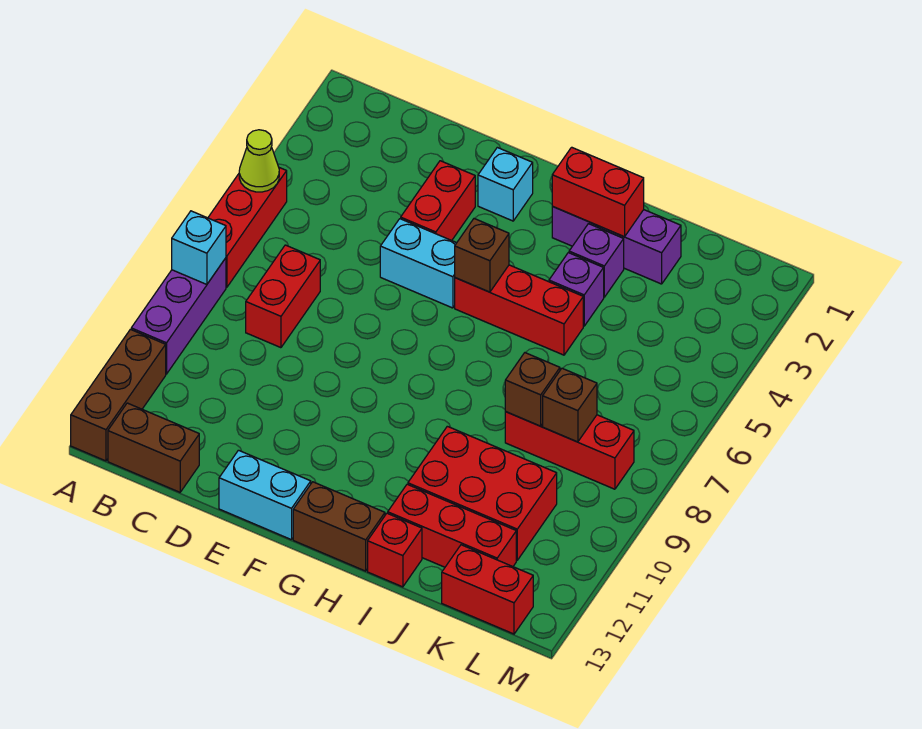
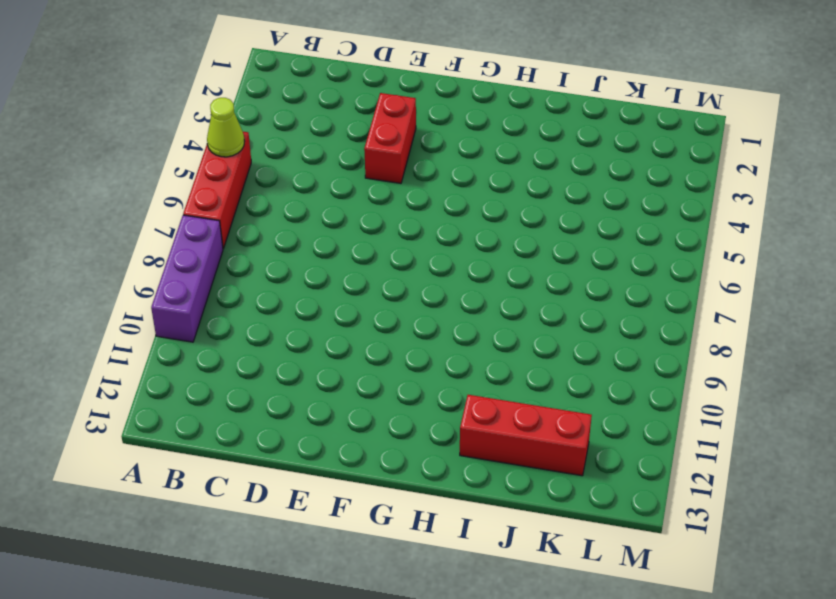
none -> brown 1x3 brick [71,329,166,461]
none -> brown 1x2 brick [108,403,199,492]
none -> red 1x2 brick [246,245,320,348]

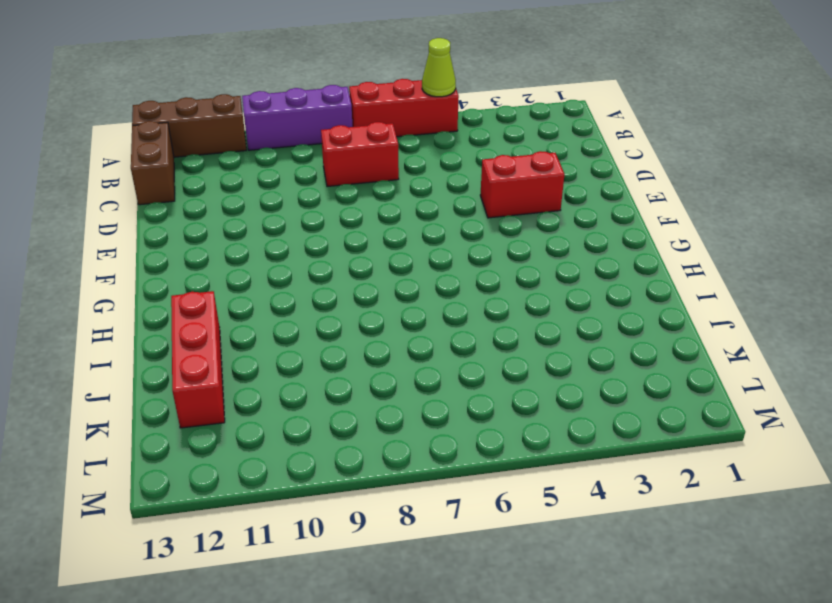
none -> cyan 1x2 brick [380,219,456,308]
none -> cyan 1x2 brick [219,450,311,540]
none -> cyan 1x1 brick [478,147,533,221]

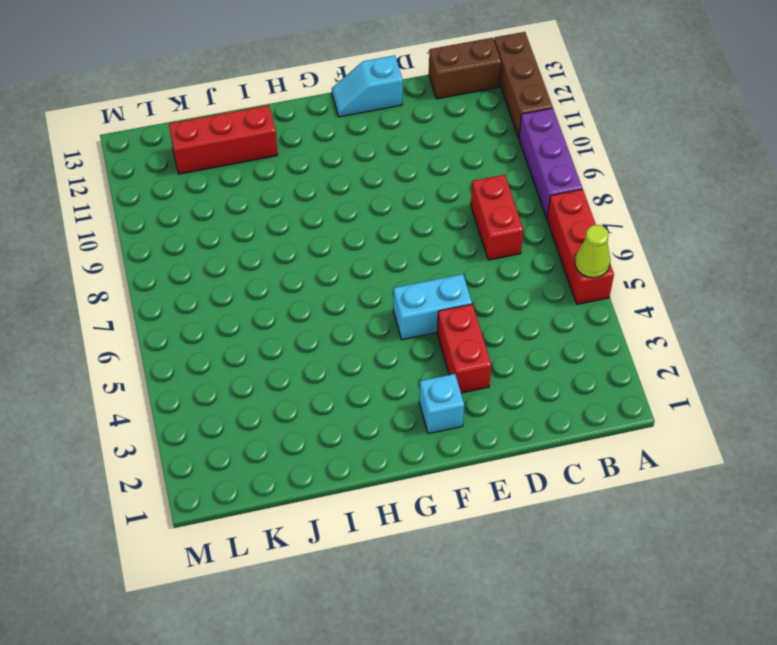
cyan 1x2 slope [332,55,403,117] -> cyan 1x2 brick [219,450,311,540]
none -> red 1x3 brick [455,265,583,355]
none -> brown 1x2 brick [293,482,385,571]
none -> purple 1x3 brick [552,207,681,284]

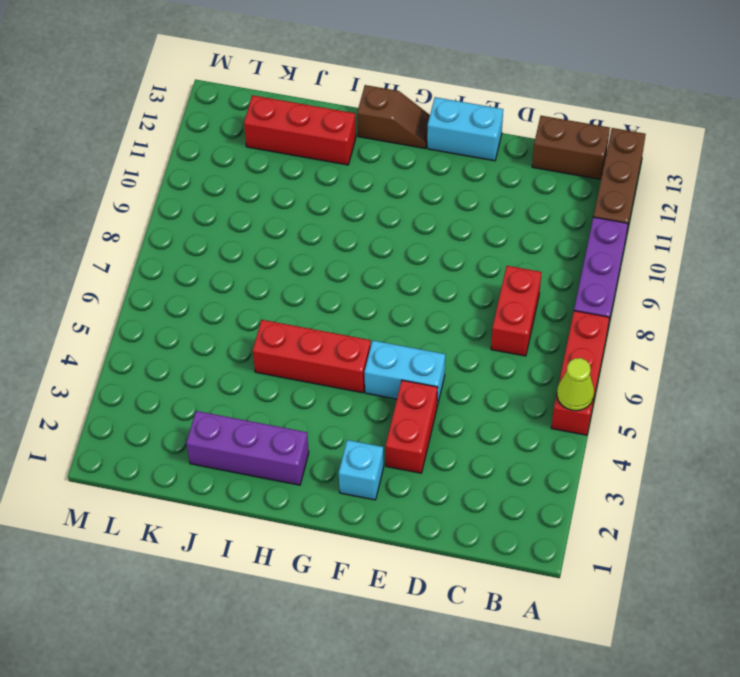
brown 1x2 slope [357,85,430,148] -> brown 1x2 brick [293,482,385,571]
none -> purple 1x1 brick [569,224,624,297]
none -> purple 1x1 brick [549,253,604,326]
none -> red 2x3 brick [408,426,557,560]

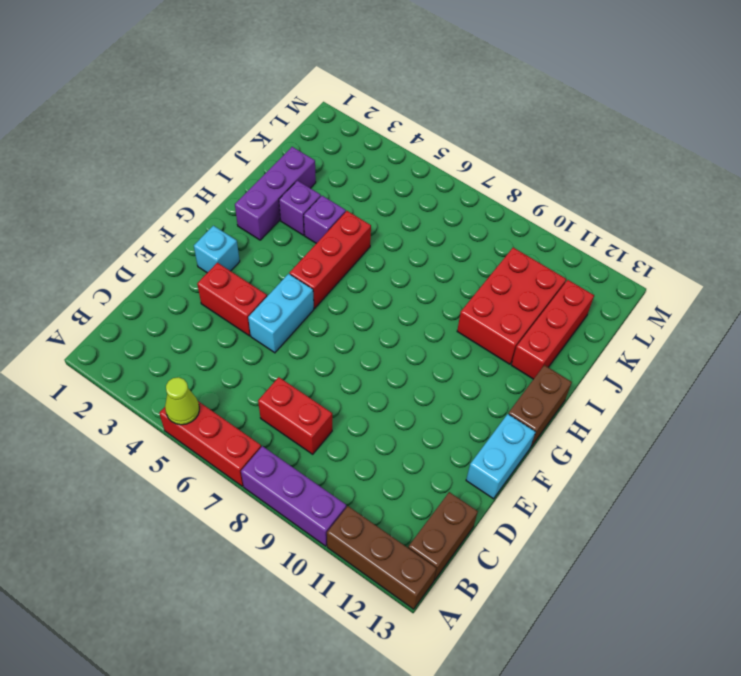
none -> red 1x1 brick [368,513,422,587]
none -> red 1x3 brick [505,412,634,489]
none -> red 1x2 brick [442,545,533,634]

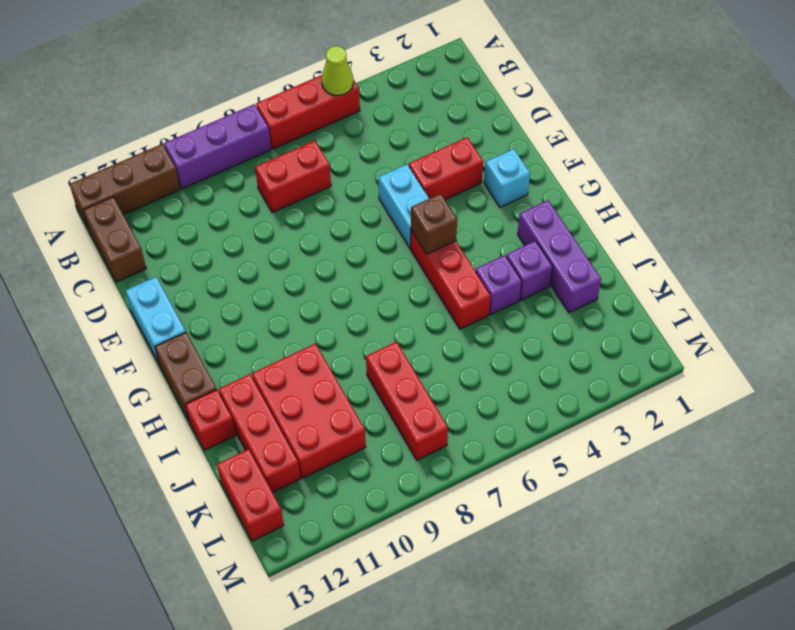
none -> cyan 1x1 brick [172,211,226,285]
none -> red 1x2 brick [552,147,644,237]
none -> brown 1x1 brick [505,353,560,426]

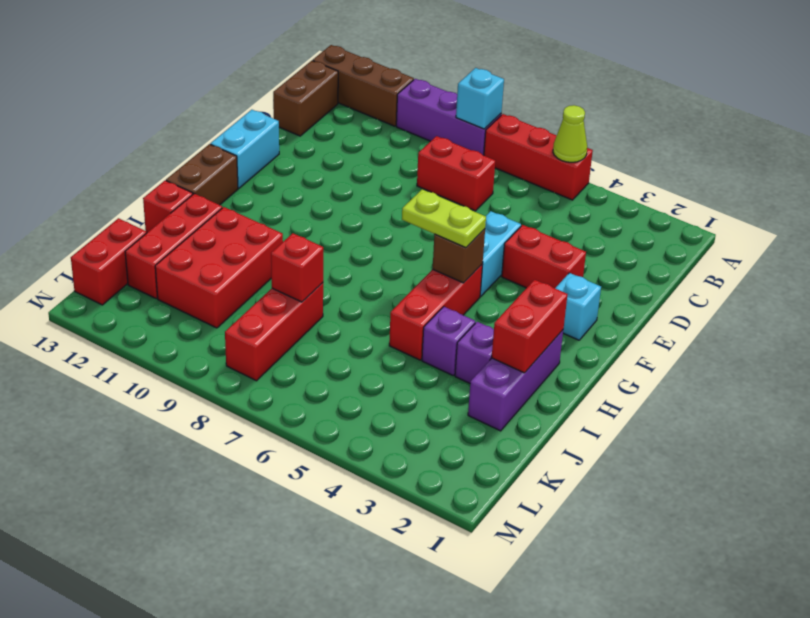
lime 1x2 plate [402,189,486,248] -> none
red 1x1 brick [271,233,323,302] -> brown 1x1 brick [505,353,560,426]
none -> brown 1x1 brick [543,368,597,442]

